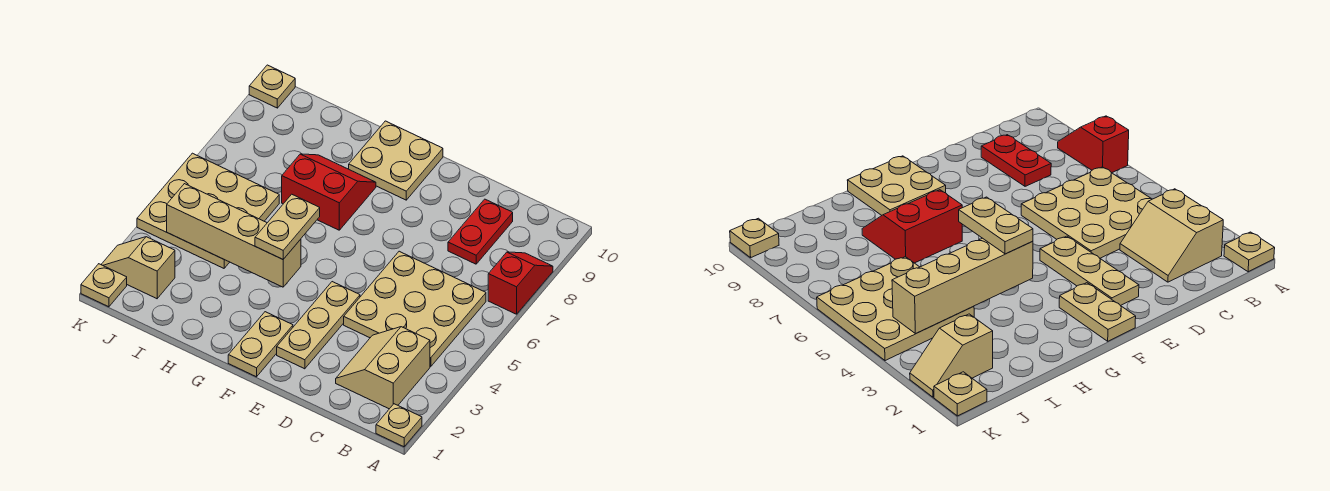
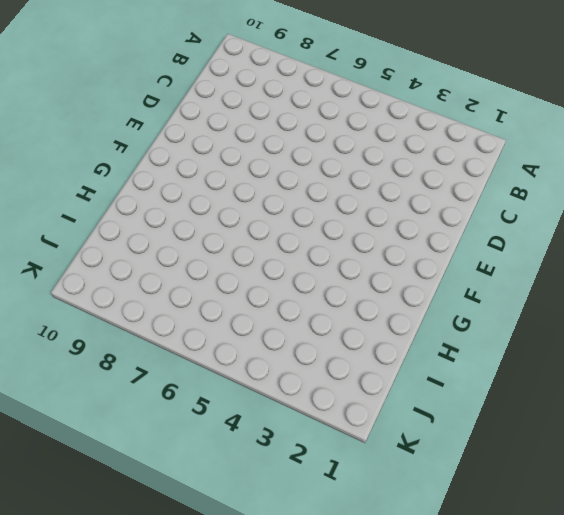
none -> tan 1x1 plate [376,404,422,447]
none -> red 1x2 slope [488,252,553,314]
none -> tan 2x2 slope [336,327,430,409]

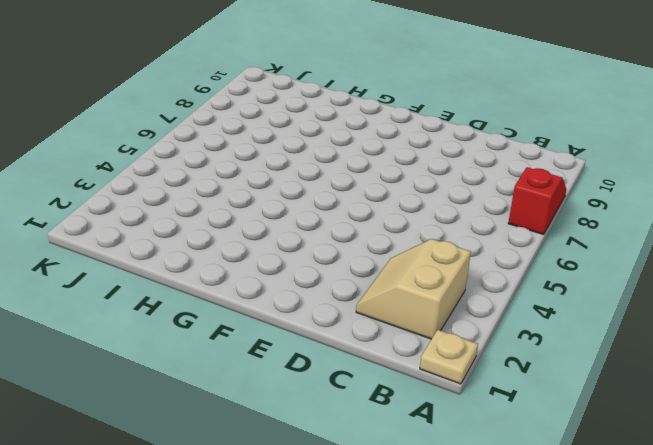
none -> tan 3x3 plate [344,251,486,367]
none -> red 1x2 plate [448,199,513,264]
none -> tan 1x3 plate [277,282,360,369]

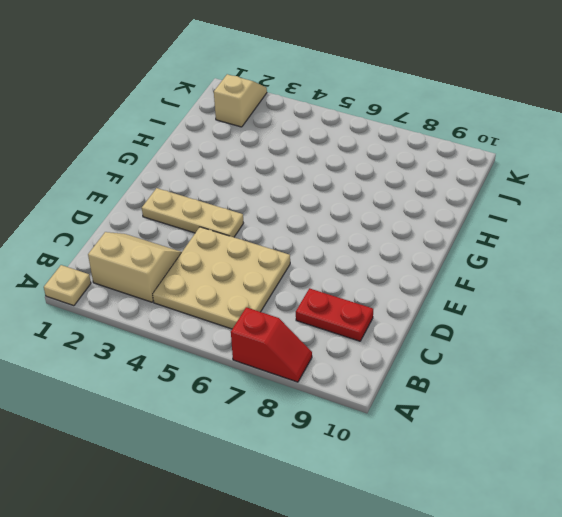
none -> tan 1x2 plate [228,312,293,377]
none -> tan 2x2 plate [349,121,443,200]
none -> red 2x2 slope [282,154,376,230]

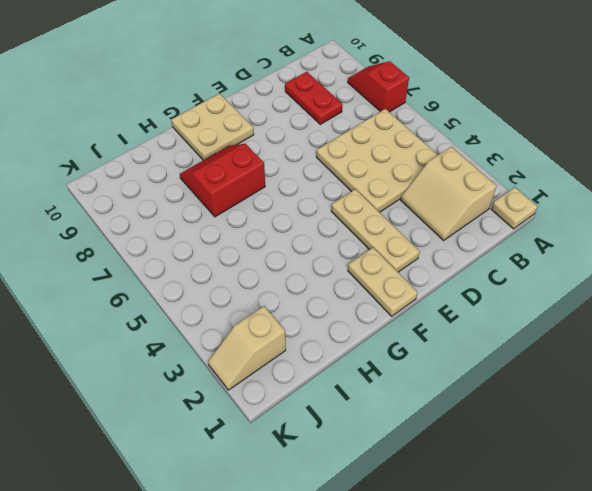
none -> tan 3x3 plate [137,153,279,268]
none -> tan 1x1 plate [81,264,127,307]
none -> tan 1x1 plate [249,65,295,108]

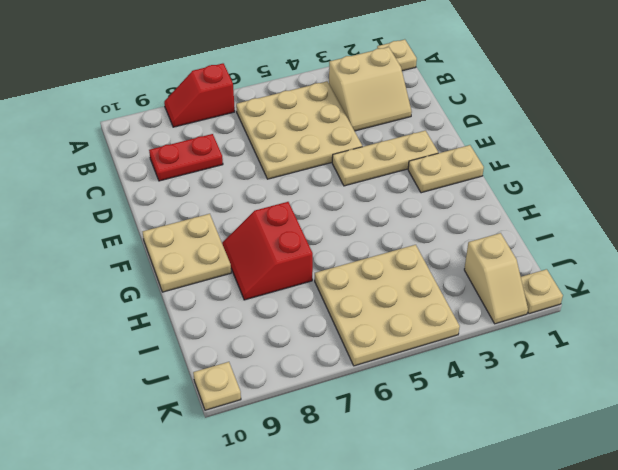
none -> tan 1x4 brick [167,184,301,287]
none -> tan 1x2 plate [255,194,320,259]

